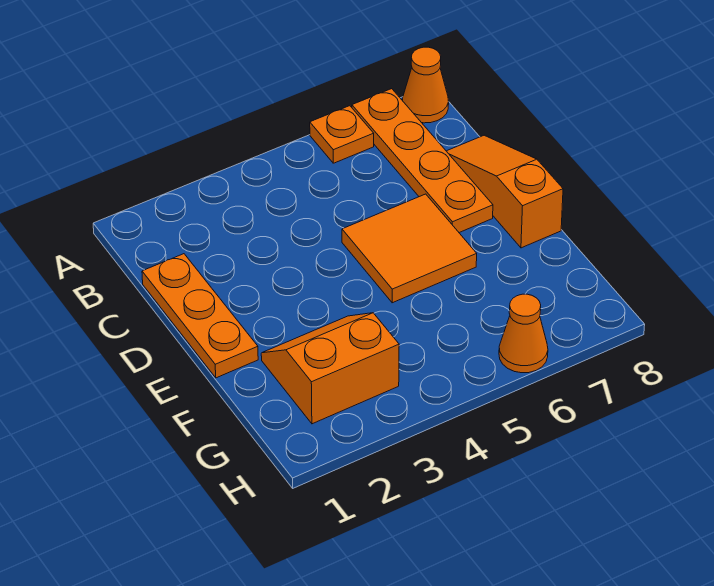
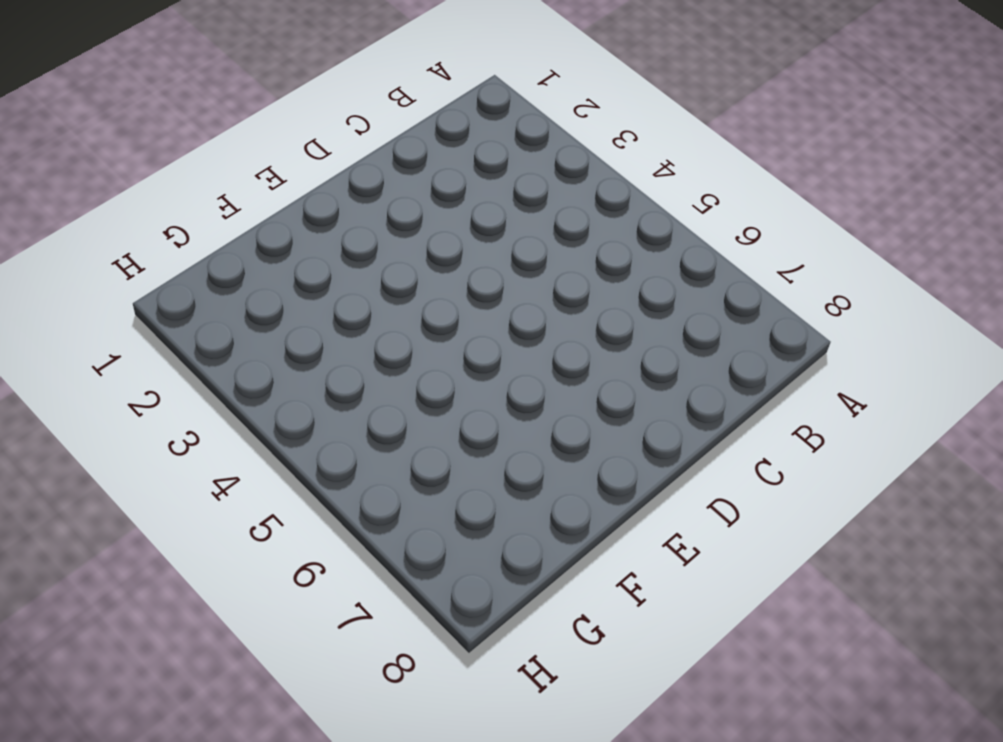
none -> orange 1x1 plate [310,106,374,163]
none -> orange 1x4 plate [352,89,493,233]

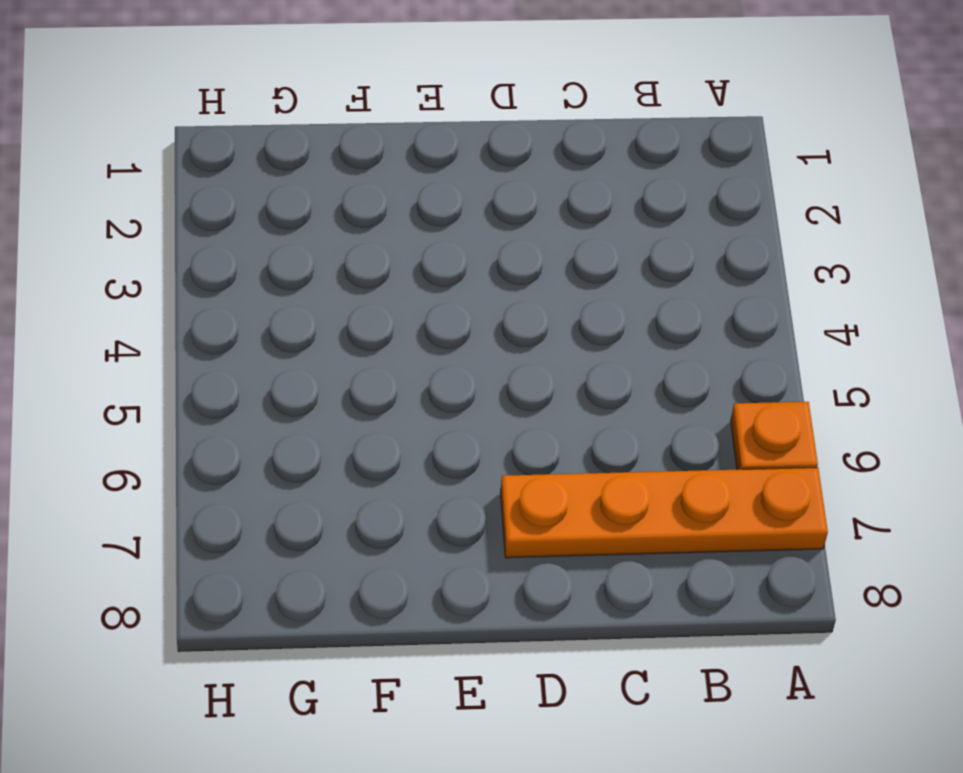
none -> orange 1x1 cone [402,47,449,123]
none -> orange 1x3 plate [142,254,258,378]

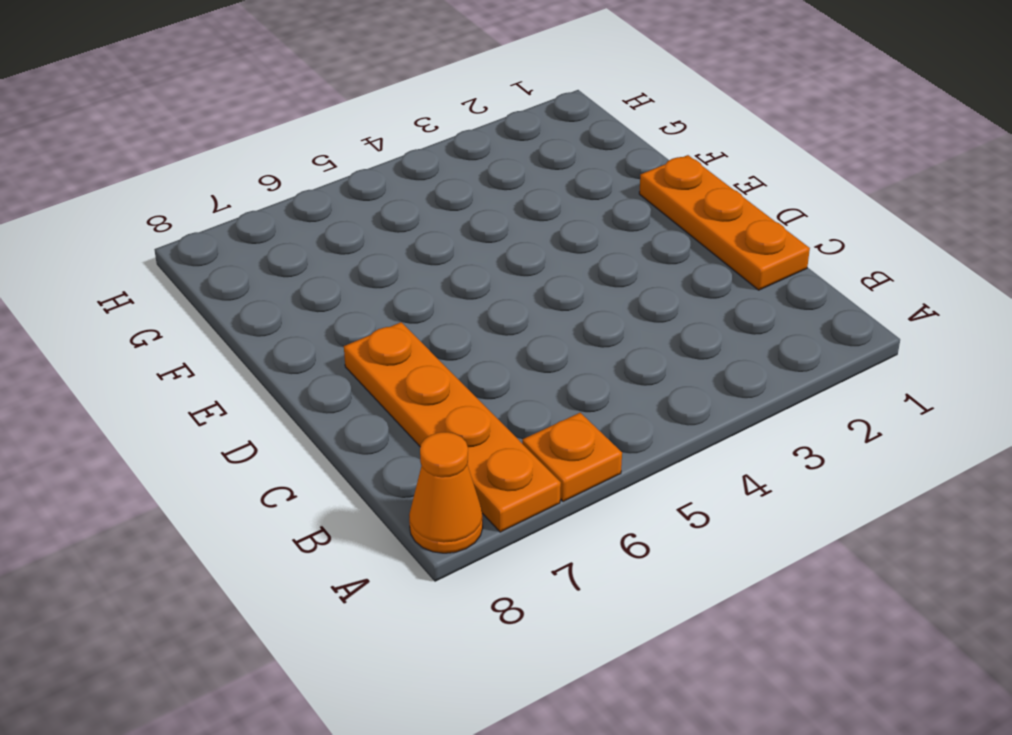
none -> orange 1x3 slope [447,135,563,248]
none -> orange 2x2 tile [342,194,477,303]

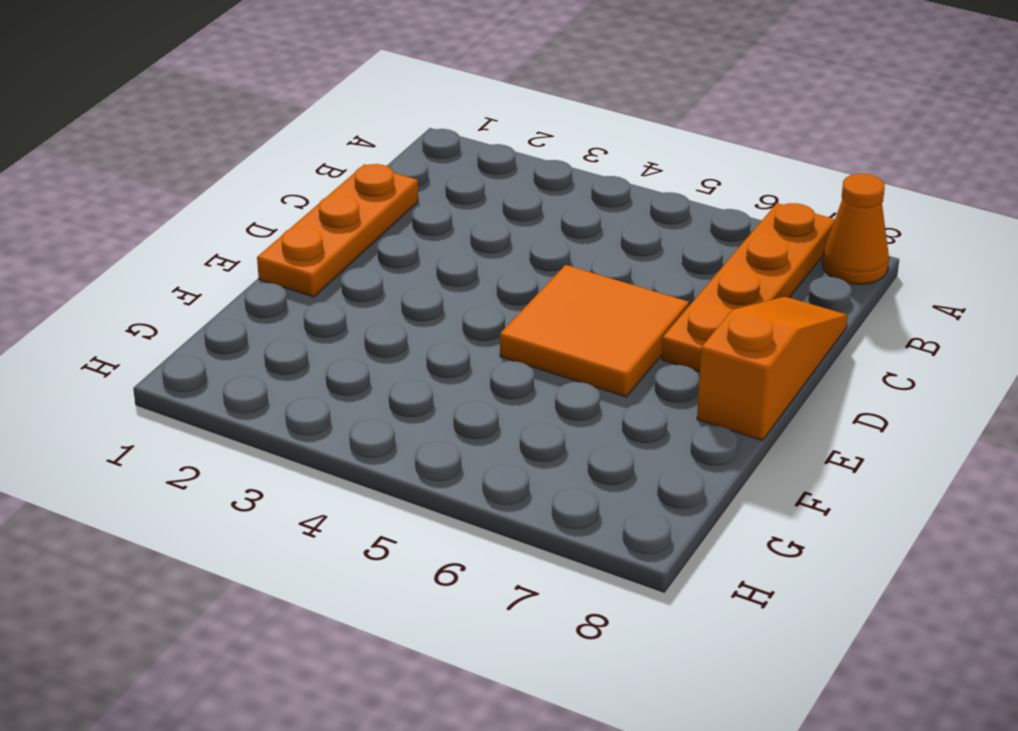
none -> orange 1x1 plate [310,106,374,163]
none -> orange 2x2 slope [261,313,399,424]

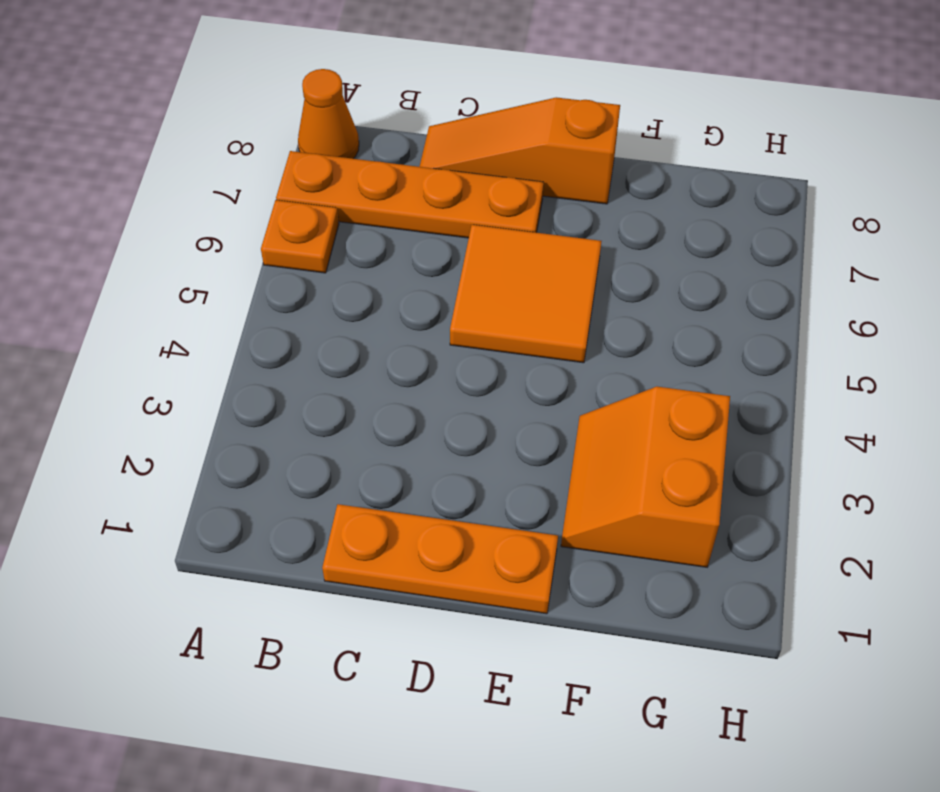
none -> orange 1x1 cone [499,294,548,373]

